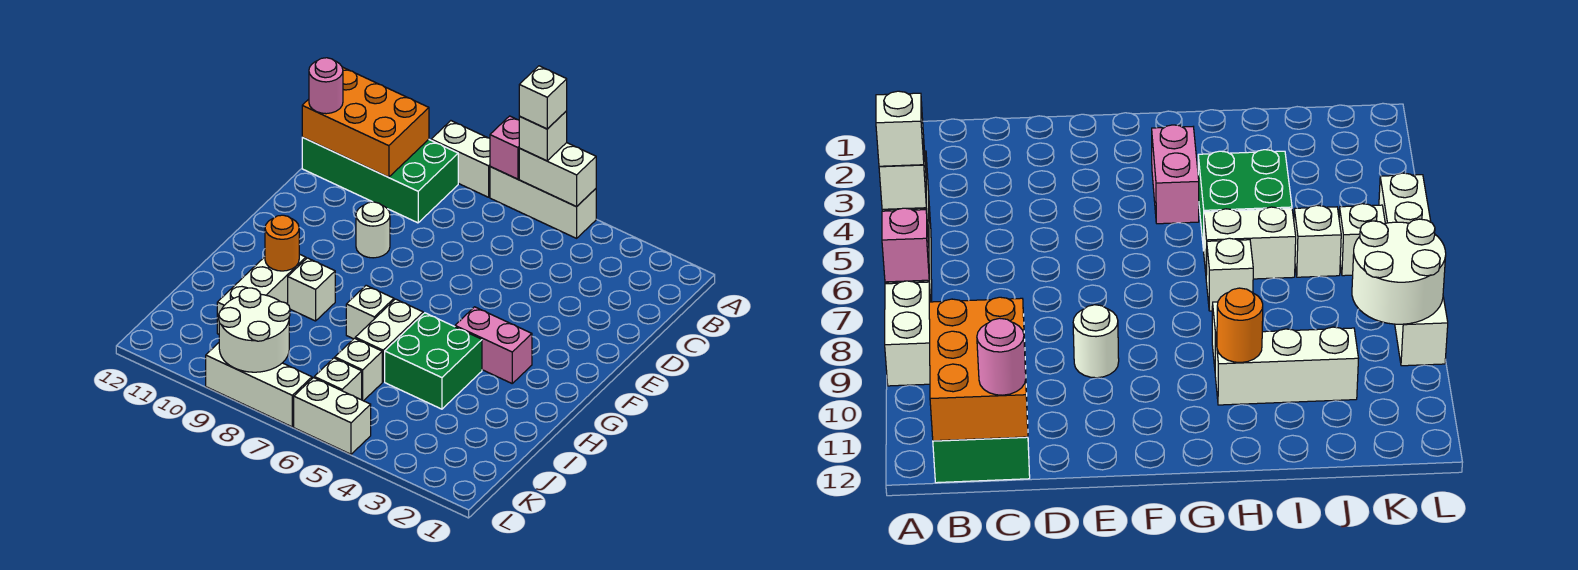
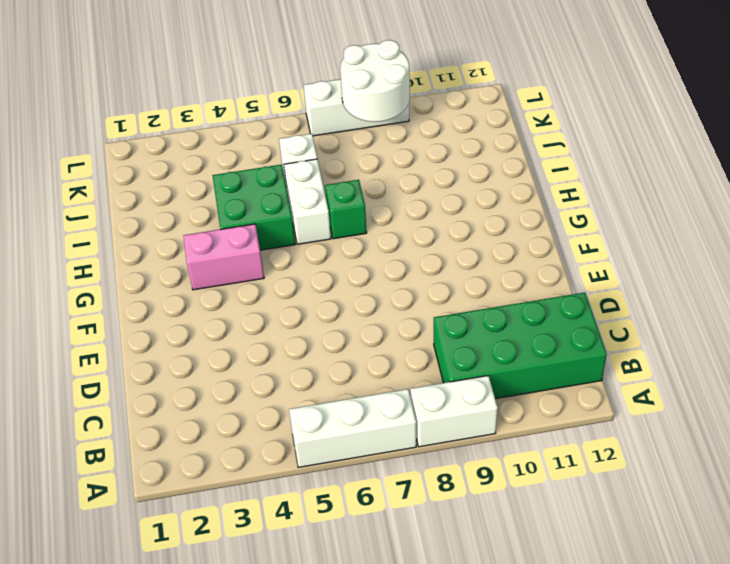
green 1x1 brick [325,180,367,239] -> white 1x1 brick [346,285,394,339]
none -> white 1x1 round brick [356,202,390,258]
none -> white 1x1 brick [288,258,335,321]
none -> white 1x3 brick [217,254,306,334]

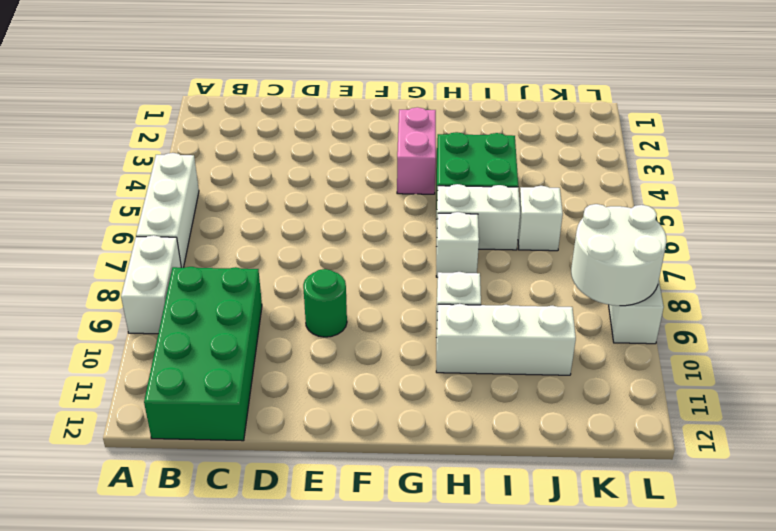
green 1x1 round brick [303,269,347,337] -> white 1x1 round brick [356,202,390,258]
none -> white 1x1 brick [314,358,362,400]
none -> white 1x2 brick [294,378,371,454]
none -> white 1x2 brick [519,143,596,207]

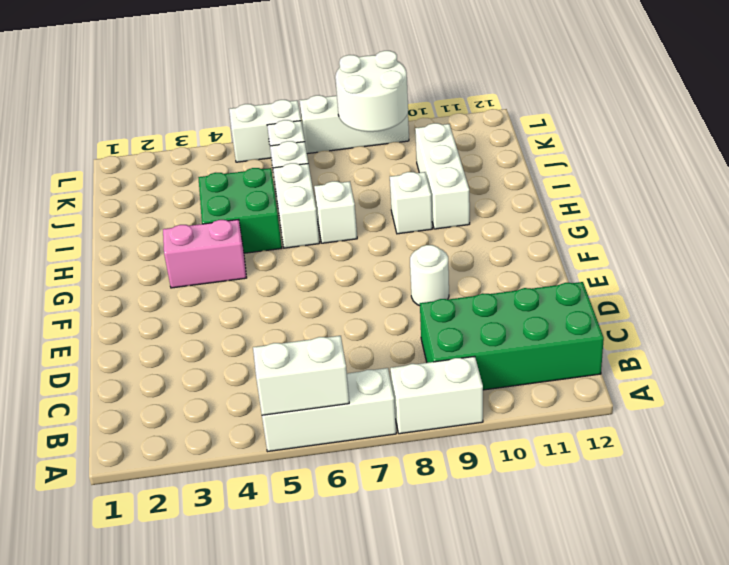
none -> pink 1x1 brick [490,116,519,179]
none -> orange 2x3 brick [302,67,429,177]
none -> orange 1x1 round brick [265,215,299,271]

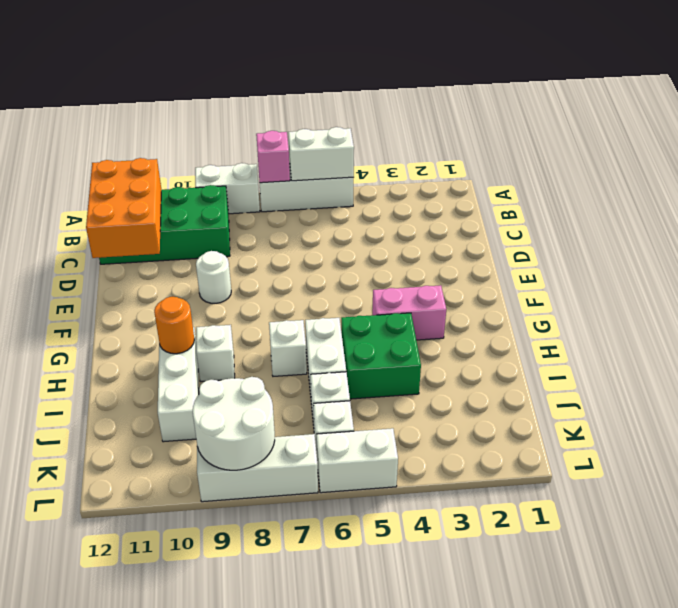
orange 2x3 brick [86,158,161,258] -> orange 2x3 brick turned to [302,67,429,177]
none -> white 1x1 brick [519,111,567,161]
none -> pink 1x1 round brick [309,58,343,114]
none -> white 1x1 brick [519,66,567,129]

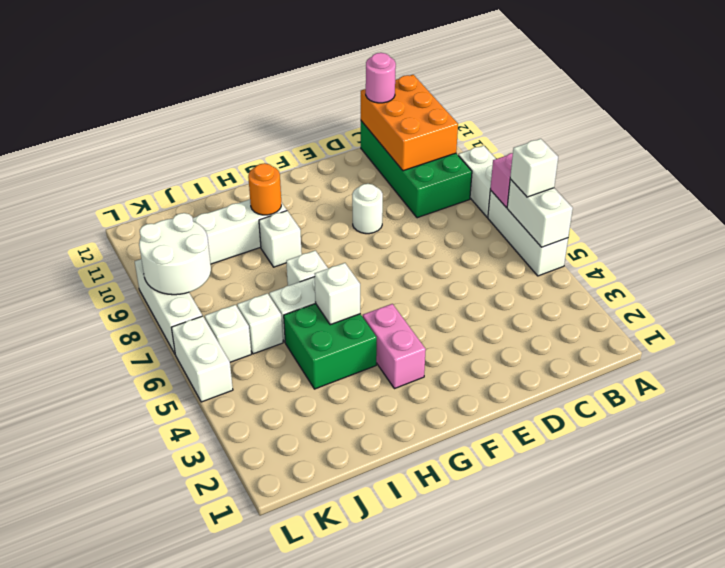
white 1x1 brick [315,263,360,325] -> white 1x1 brick moved to [519,66,567,129]

